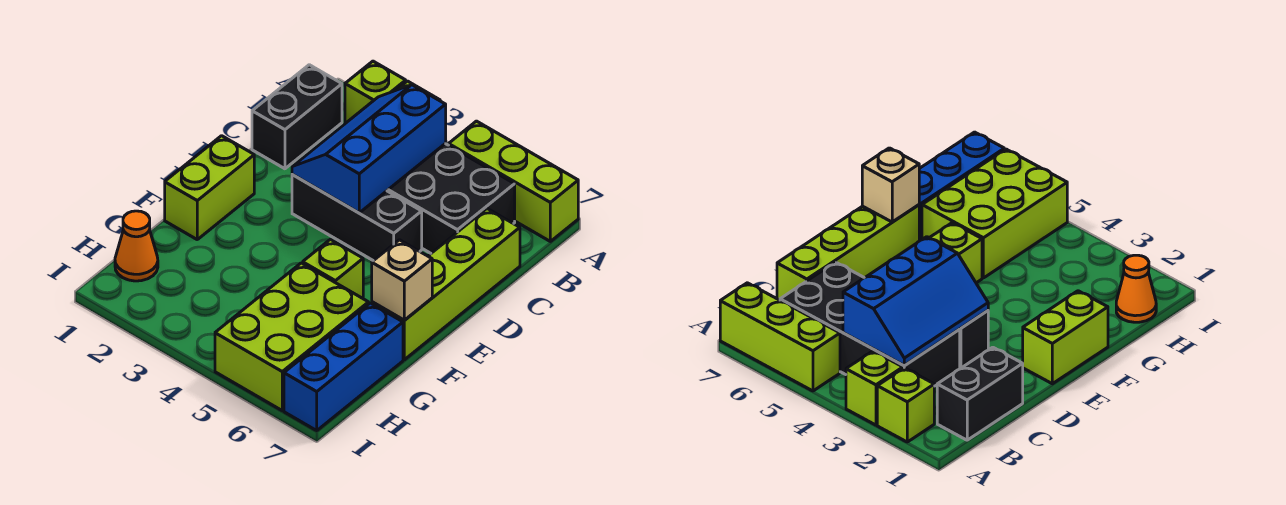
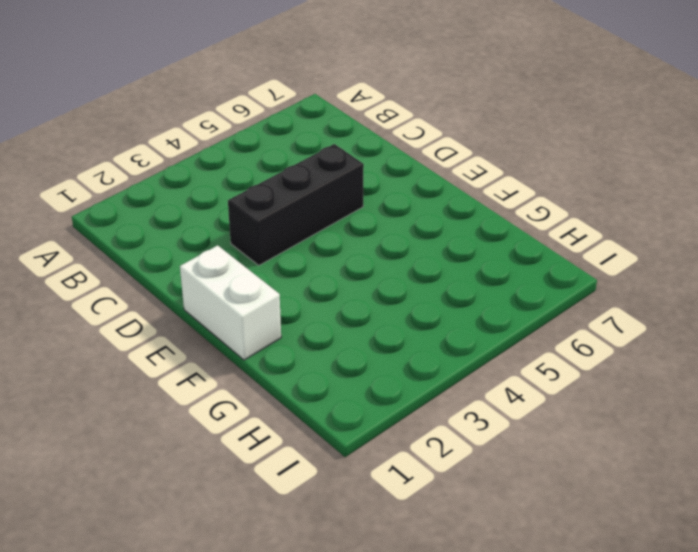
white 1x2 brick [180,245,281,360] -> lime 1x2 brick [165,136,254,239]
none -> lime 1x1 brick [345,61,406,123]
none -> lime 1x1 brick [846,351,903,425]
none -> lime 1x3 brick [449,121,578,241]

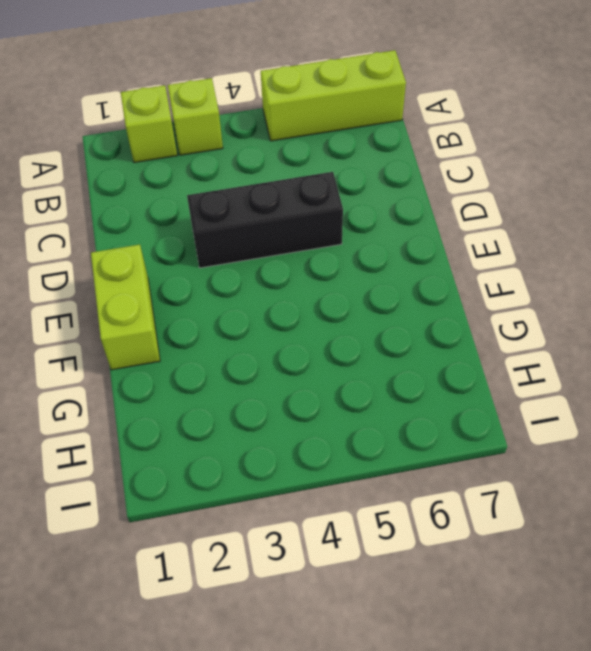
none -> black 1x2 brick [252,65,342,169]
none -> black 2x4 brick [387,144,515,253]
none -> lime 1x4 brick [372,209,520,360]

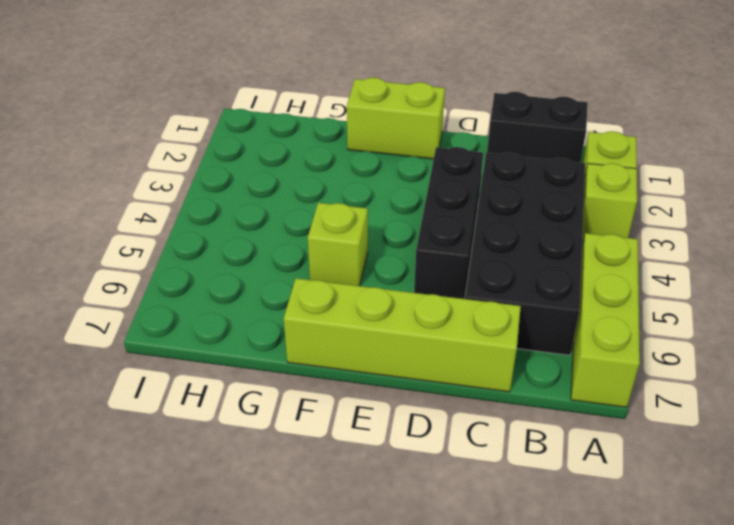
none -> lime 2x3 brick [215,263,369,410]
none -> blue 1x3 brick [284,303,403,430]
none -> orange 1x1 cone [115,211,158,281]

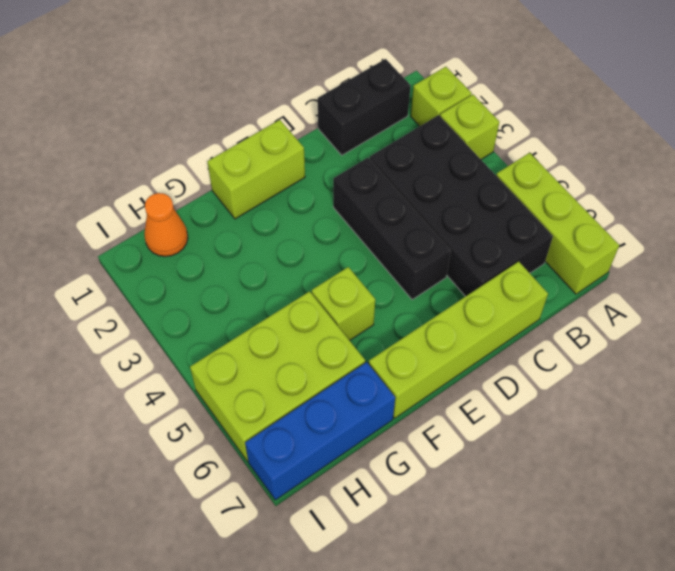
none -> blue 2x3 slope [292,85,446,213]
none -> tan 1x1 brick [372,240,432,320]

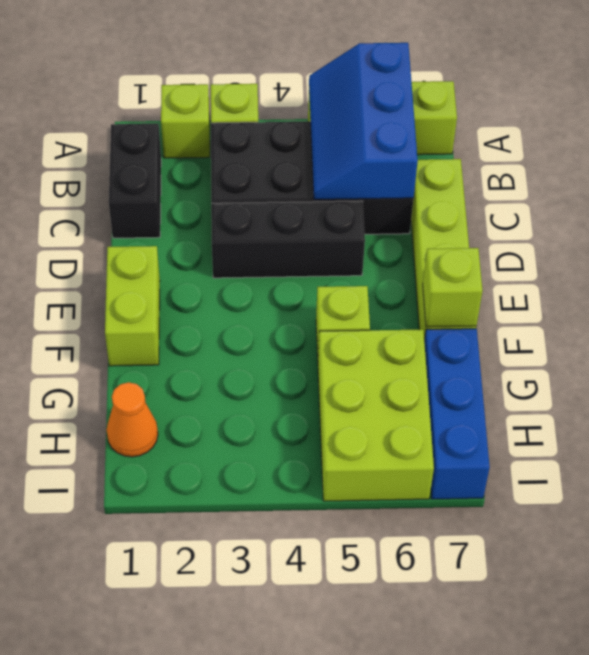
blue 2x3 slope [309,43,418,199] -> blue 2x3 slope moved to [292,85,446,213]
lime 1x1 brick [423,248,483,327] -> tan 1x1 brick [372,240,432,320]

